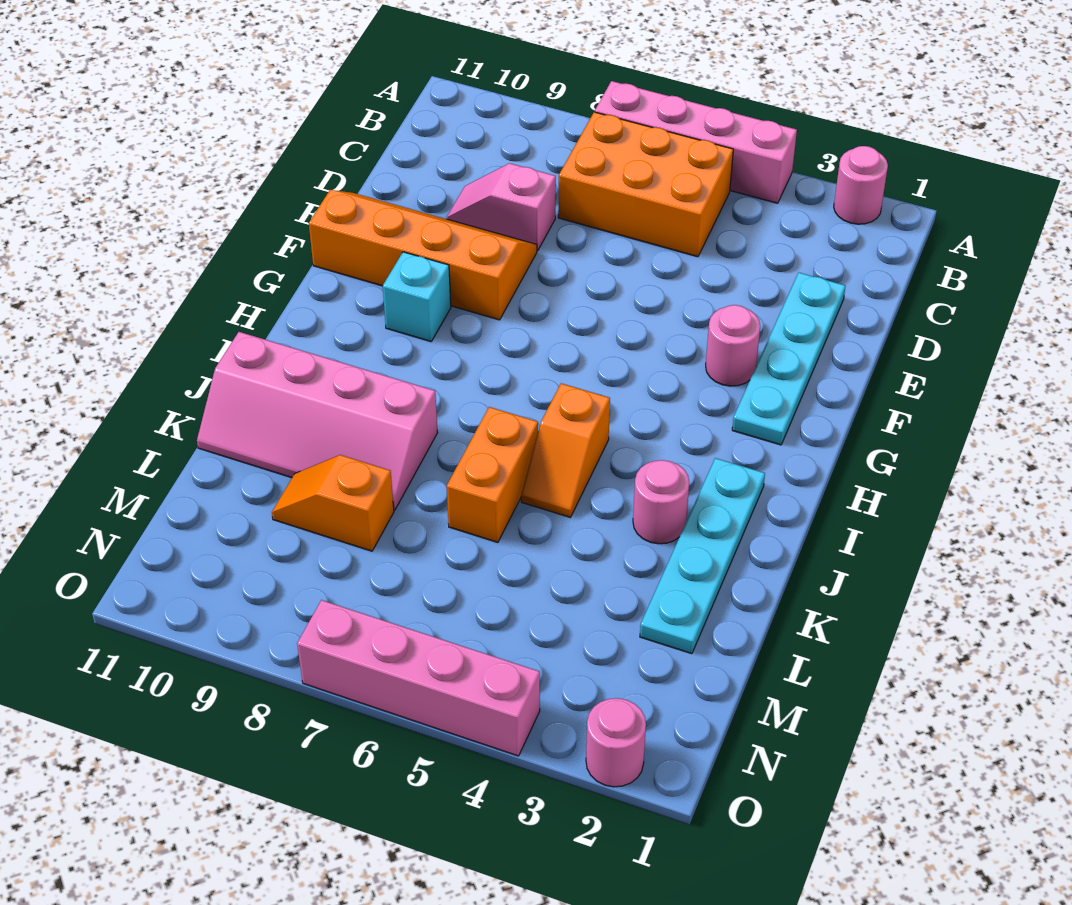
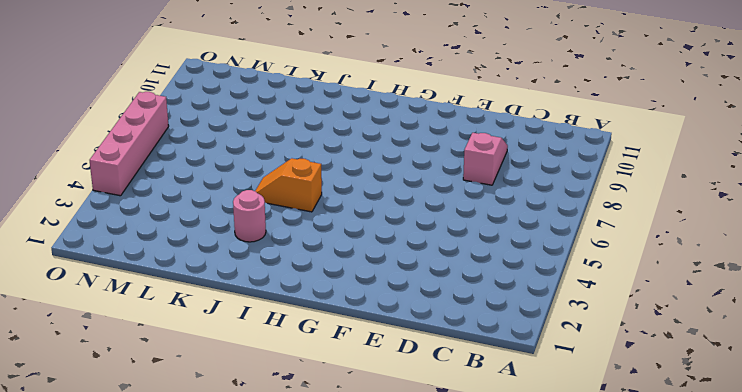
none -> pink 1x1 round brick [834,146,888,224]
none -> pink 1x4 brick [595,81,797,203]
none -> orange 2x3 brick [558,112,733,257]

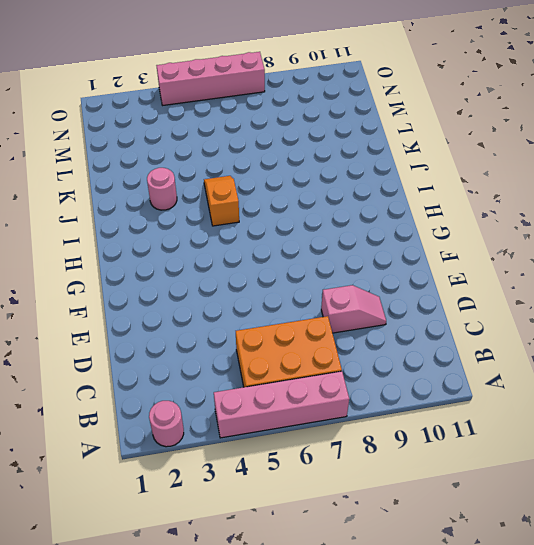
none -> cyan 1x4 plate [732,273,845,445]
none -> orange 2x4 slope [309,190,537,320]
none -> pink 1x1 round brick [706,305,760,386]

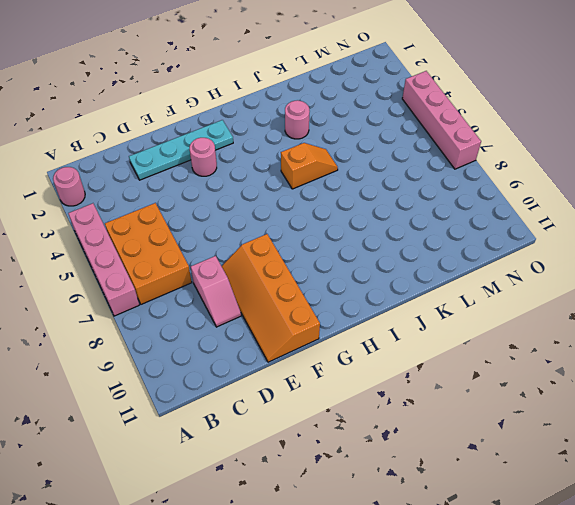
none -> cyan 1x1 brick [383,252,451,342]
none -> cyan 1x4 plate [640,458,765,654]
none -> orange 1x2 brick [447,407,538,542]

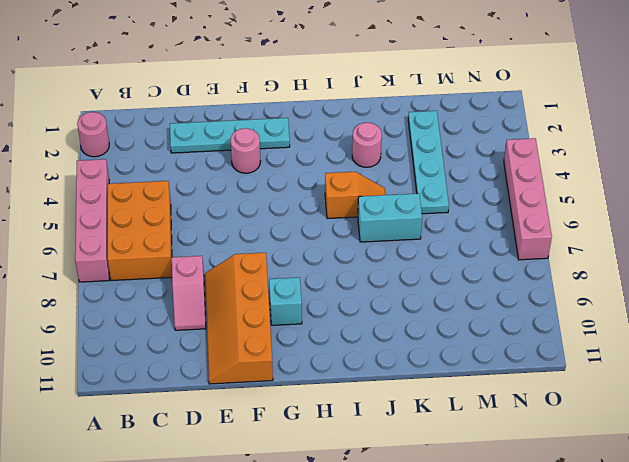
cyan 1x2 brick [358,193,422,242] -> orange 1x2 brick [447,407,538,542]
cyan 1x4 plate [408,111,449,214] -> cyan 1x4 plate turned to [640,458,765,654]
none -> pink 2x4 slope [197,332,438,510]
none -> orange 1x2 slope [272,455,394,551]
none -> pink 1x1 round brick [586,698,646,787]

